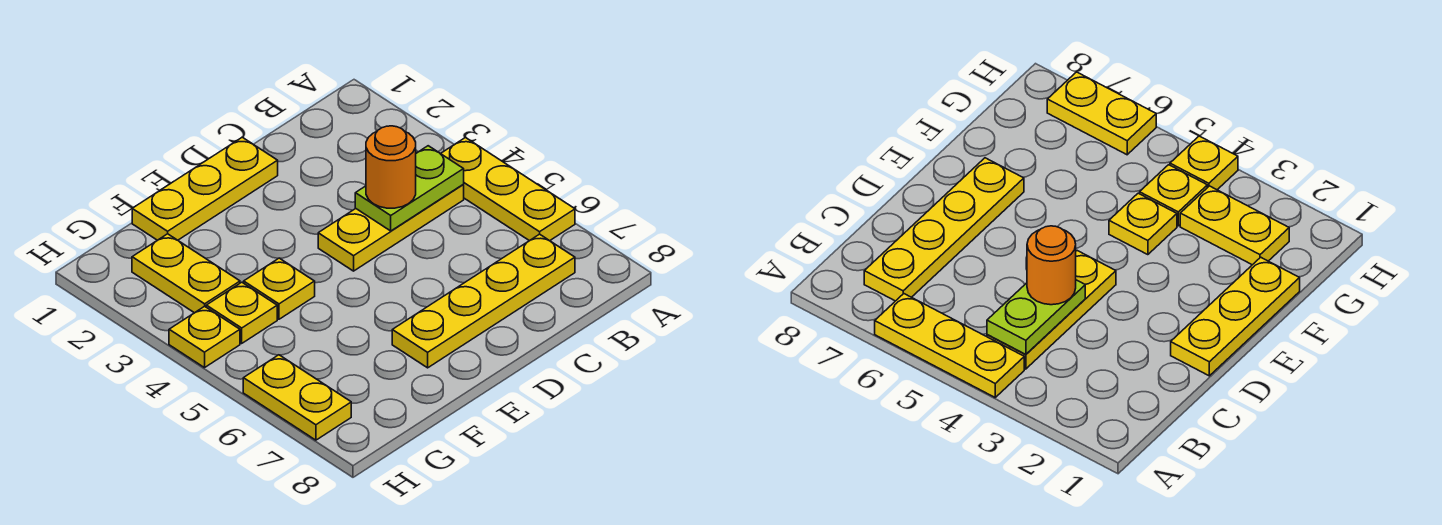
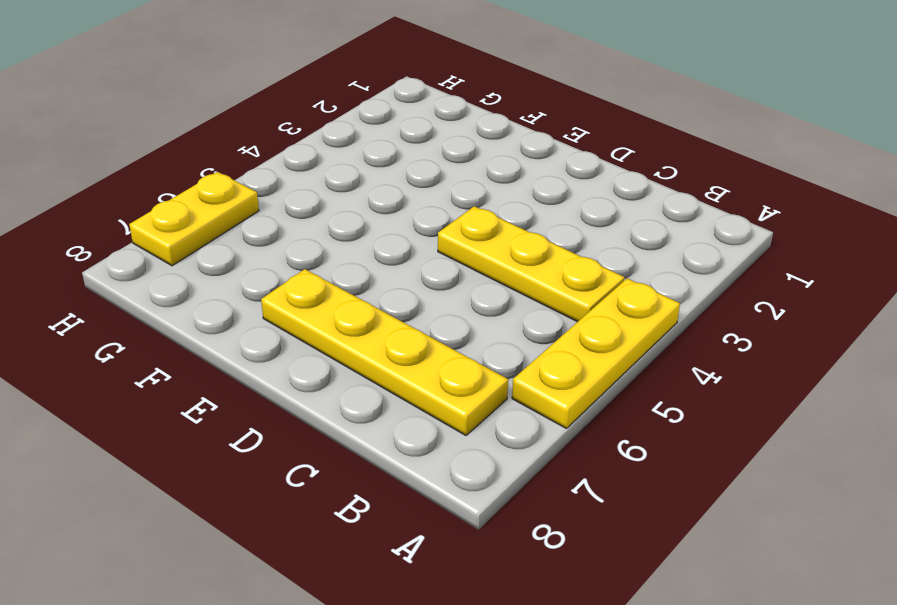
none -> yellow 1x3 plate [132,137,278,240]
none -> yellow 1x1 plate [244,258,315,319]

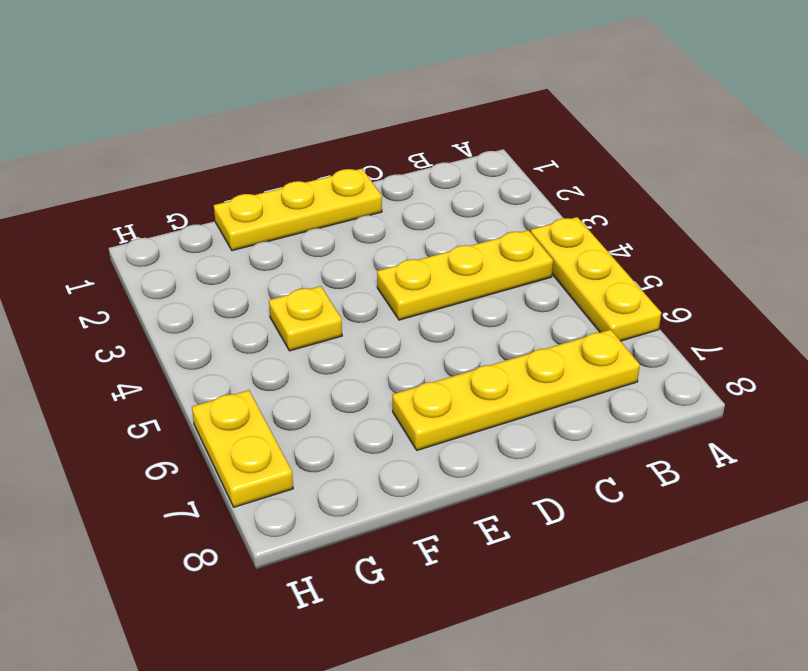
none -> yellow 1x2 plate [132,234,240,313]
none -> yellow 1x1 plate [206,282,277,343]

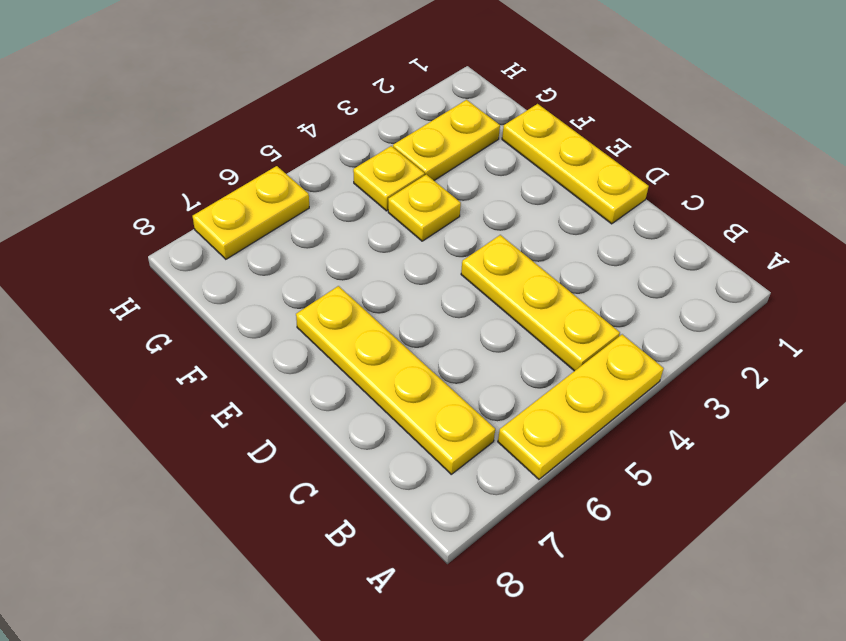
none -> yellow 1x1 plate [169,306,240,368]
none -> lime 1x2 plate [355,146,464,231]

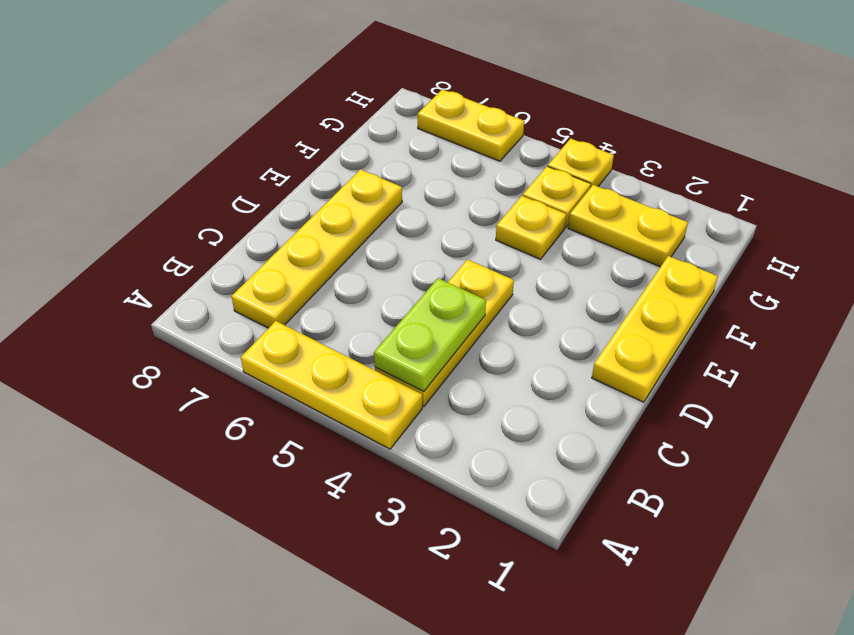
none -> orange 1x1 round brick [366,126,416,208]

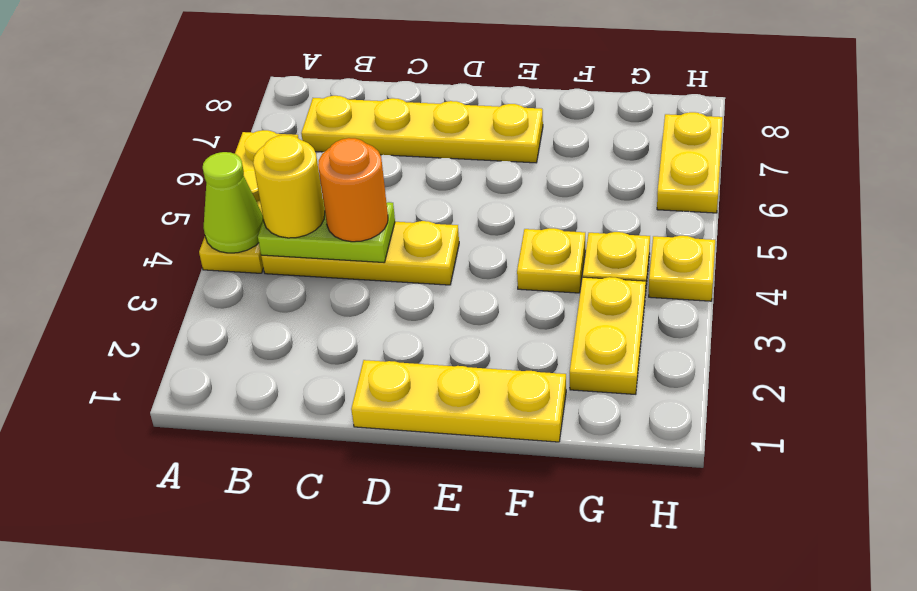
lime 1x1 cone [203,152,263,253] -> none
yellow 1x1 round brick [253,135,325,238] -> none

